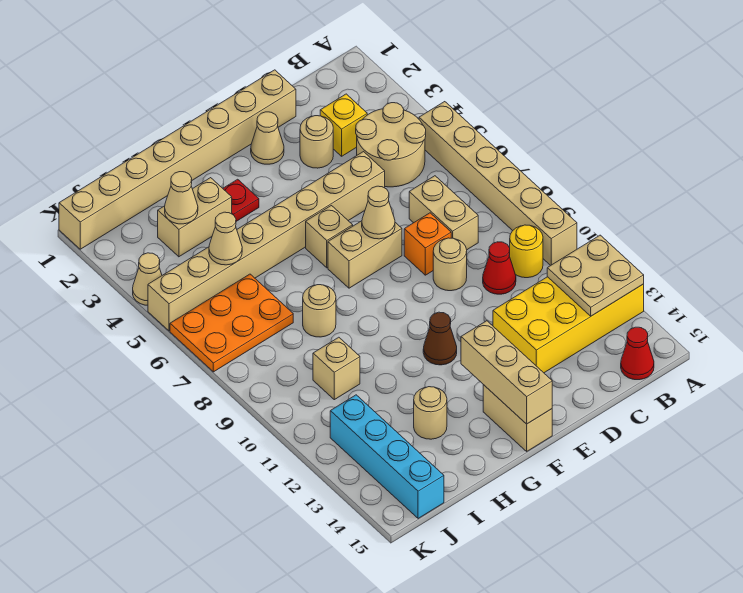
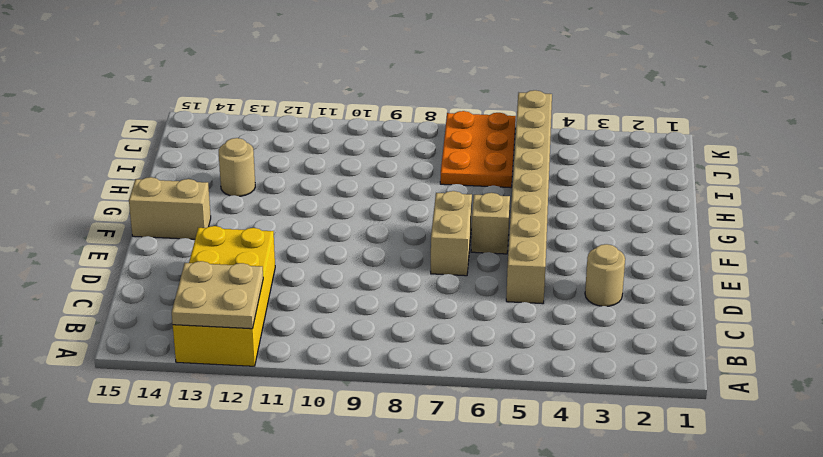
none -> tan 1x6 brick [419,102,577,266]
none -> tan 2x2 round brick [356,103,426,187]
none -> yellow 1x1 round brick [509,225,543,278]
none -> red 1x1 cone [621,327,654,380]

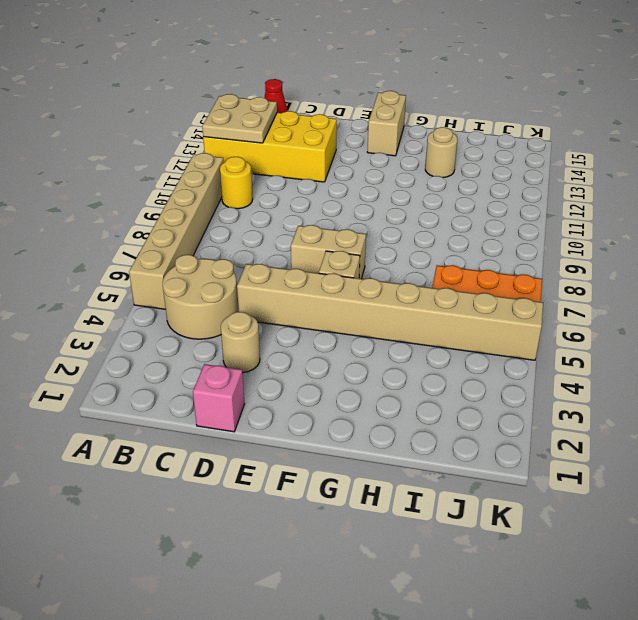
pink 1x1 brick [193,364,245,432] -> tan 1x8 brick [59,70,296,249]
none -> yellow 1x1 brick [320,94,367,156]
none -> tan 1x2 brick [409,176,478,250]
none -> red 1x1 cone [483,242,516,294]
none -> orange 1x1 brick [404,213,451,275]

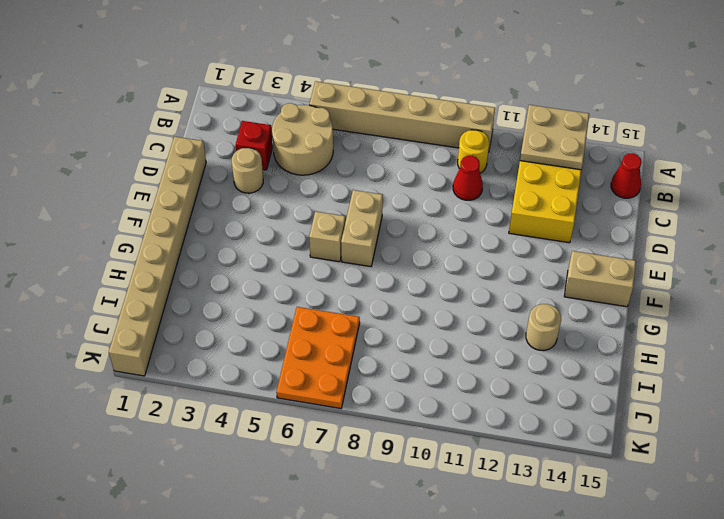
red 1x1 brick [236,121,273,170] -> yellow 1x1 brick [320,94,367,156]
none -> tan 1x2 brick [409,176,478,250]
none -> tan 1x8 brick [148,152,385,331]
none -> orange 1x1 brick [404,213,451,275]
none -> tan 1x1 round brick [433,238,467,291]

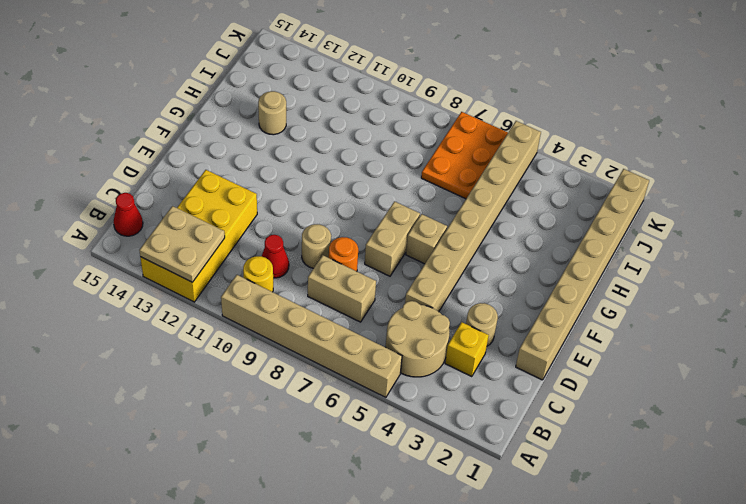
orange 1x1 round brick [329,237,358,271] -> orange 1x1 brick [404,213,451,275]
none -> tan 1x1 cone [251,112,284,164]
none -> brown 1x1 cone [423,312,457,365]
none -> tan 1x2 brick [483,385,552,451]
none -> red 1x1 plate [223,179,259,221]

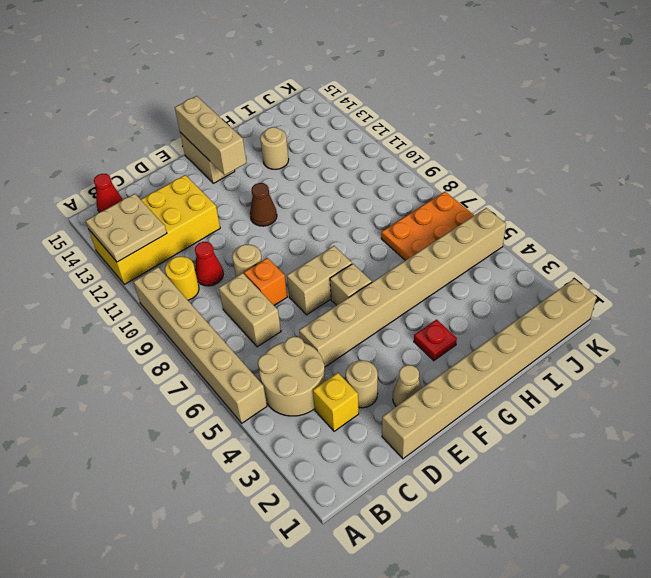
none -> tan 1x2 brick [158,178,232,257]
none -> tan 1x1 round brick [303,285,336,337]
none -> tan 1x1 brick [313,337,360,400]
none -> cyan 1x4 brick [330,395,444,519]

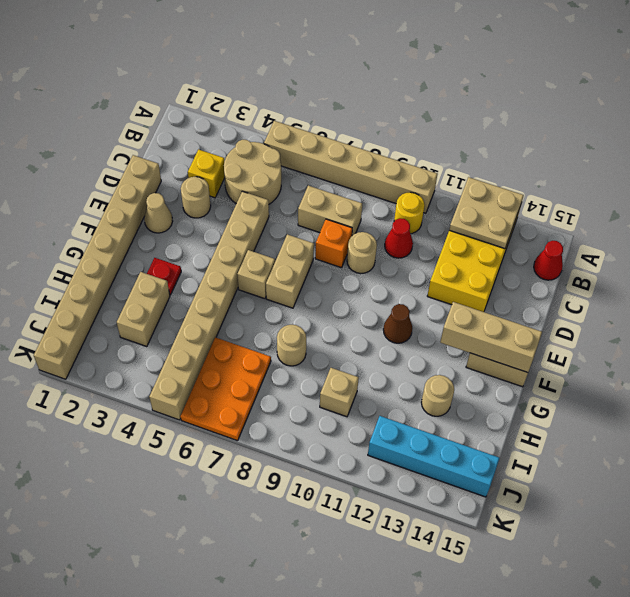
none -> tan 1x1 cone [133,253,162,305]
none -> tan 1x1 cone [362,186,395,239]
none -> tan 1x1 cone [165,172,198,224]
none -> tan 1x1 cone [209,212,242,265]

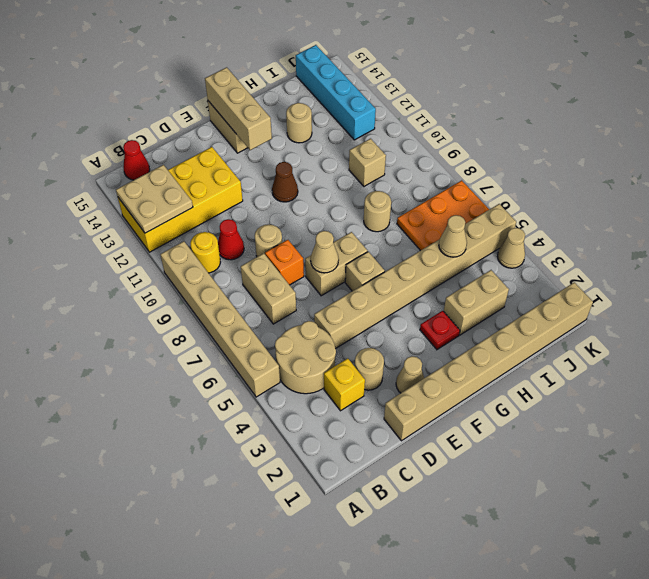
none -> tan 1x1 cone [165,172,198,224]

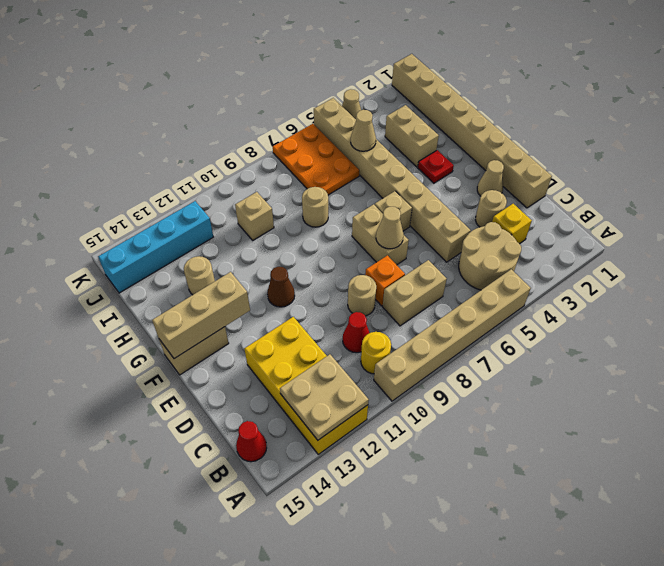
none -> tan 1x1 cone [165,172,198,224]

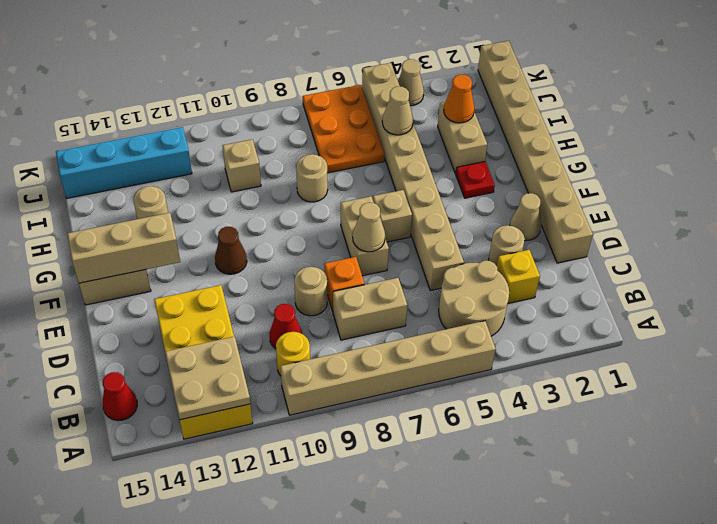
orange 1x1 cone [444,75,474,123] -> tan 1x1 cone [165,172,198,224]

